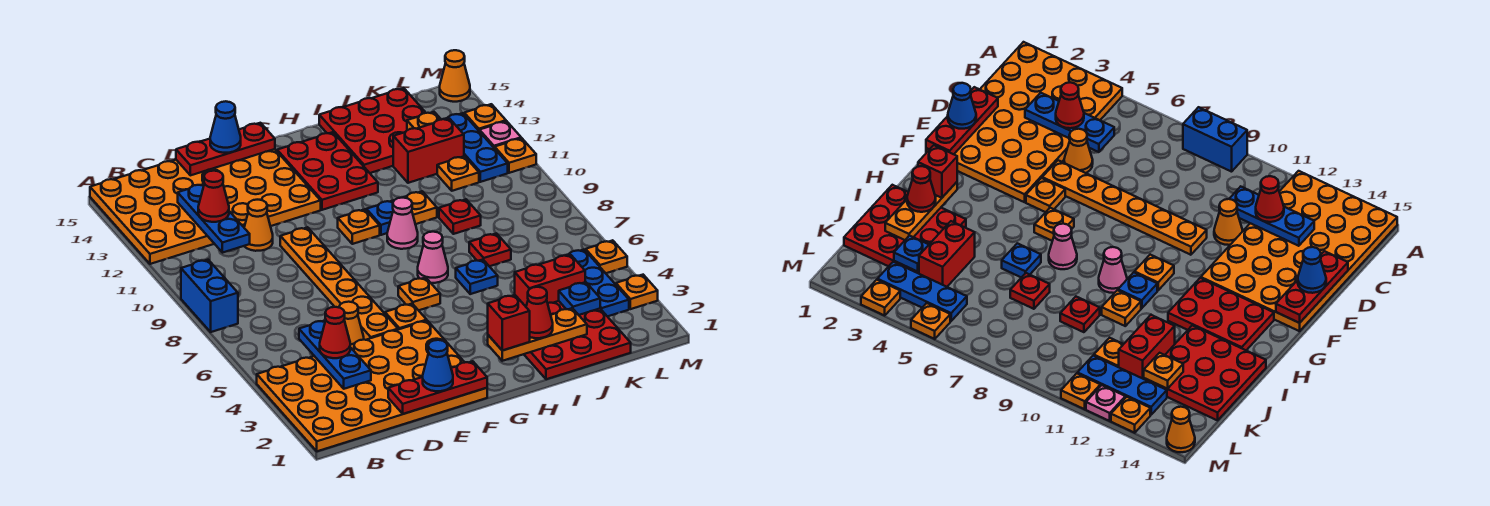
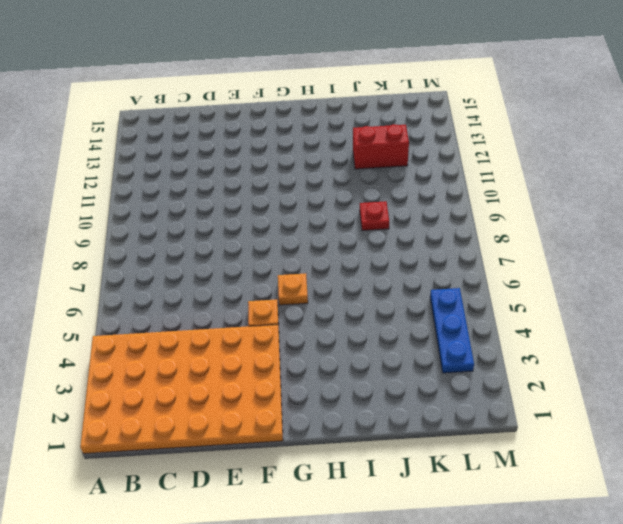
none -> blue 1x2 brick [181,260,238,332]
none -> orange 4x6 plate [90,149,321,264]
none -> orange 1x1 cone [339,302,364,345]
none -> orange 1x1 cone [244,200,273,251]

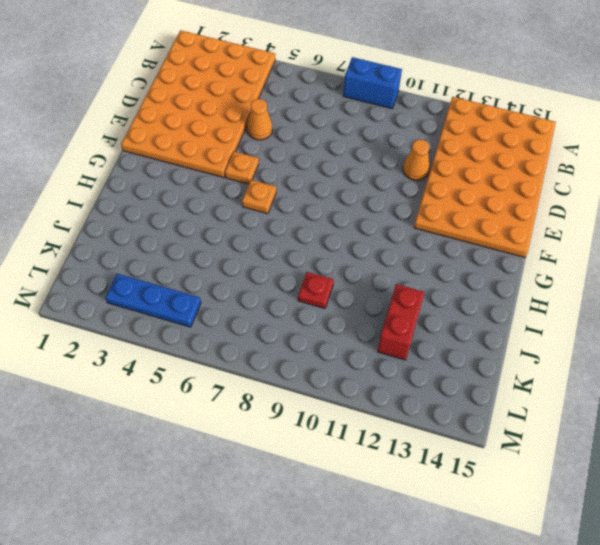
none -> orange 1x6 plate [280,227,398,340]
none -> orange 1x1 plate [338,209,380,244]
none -> red 2x3 plate [277,132,378,210]
none -> pink 1x1 cone [418,232,448,283]

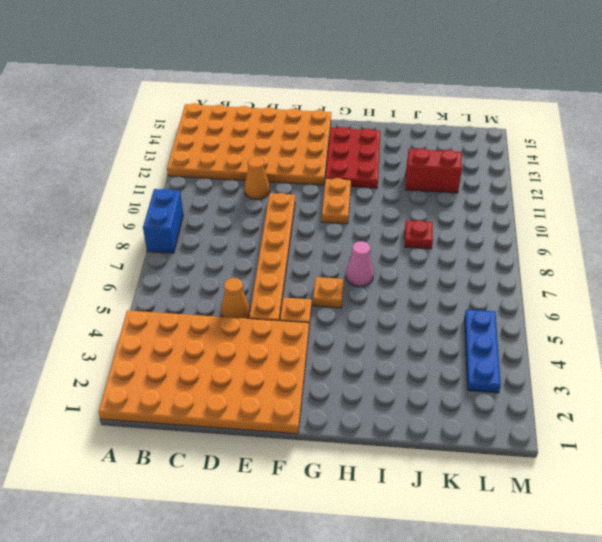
orange 1x2 plate [322,178,351,224] -> orange 1x1 plate [338,209,380,244]
none -> pink 1x1 cone [387,197,418,249]
none -> blue 1x1 plate [366,200,394,235]
none -> red 3x3 plate [524,301,631,379]
none -> blue 1x1 plate [456,260,498,294]

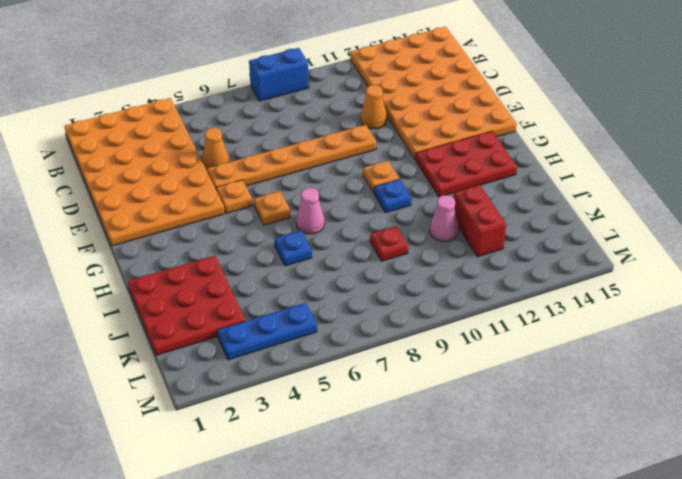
pink 1x1 cone [430,195,458,241] -> pink 1x1 cone moved to [387,197,418,249]
none -> orange 1x1 plate [403,191,437,224]
none -> red 3x3 plate [319,88,426,173]
none -> red 1x2 brick [515,255,585,306]
none -> red 1x1 plate [469,233,511,266]

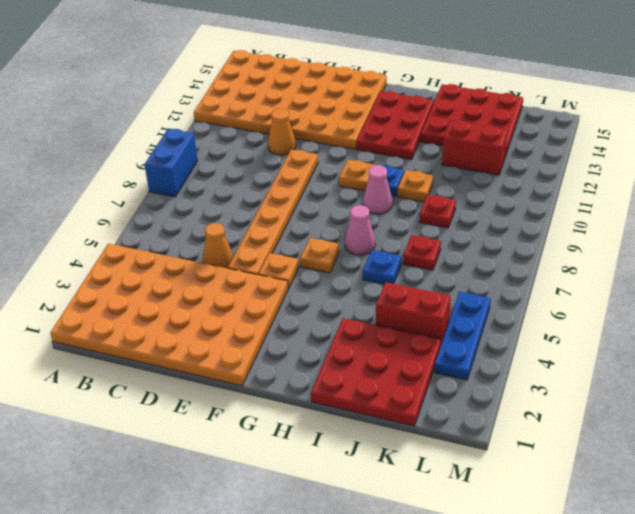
none -> orange 1x1 plate [437,156,479,191]
none -> blue 1x3 plate [444,113,508,182]
none -> orange 1x1 plate [616,275,658,309]
none -> orange 1x1 plate [585,240,627,273]

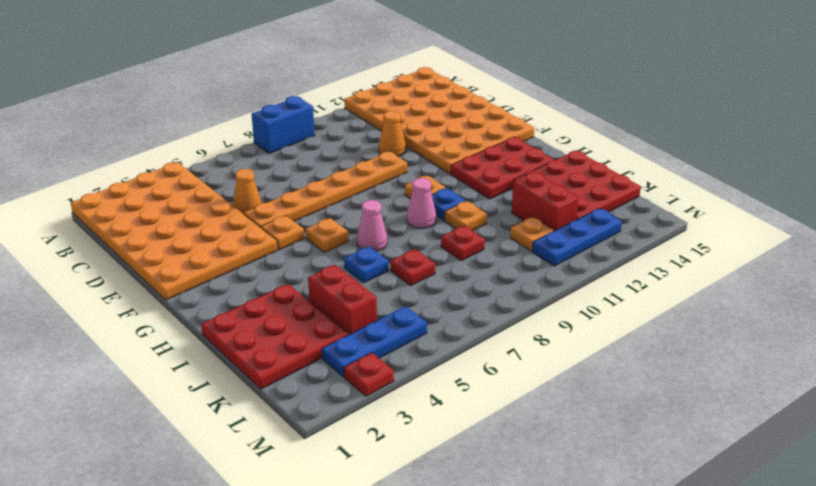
red 1x1 plate [344,353,394,396] -> orange 1x1 plate [616,275,658,309]
none -> orange 1x1 plate [585,240,627,273]
none -> orange 1x1 plate [495,138,536,173]
none -> pink 1x1 plate [479,121,521,148]
none -> orange 1x1 plate [464,104,506,131]

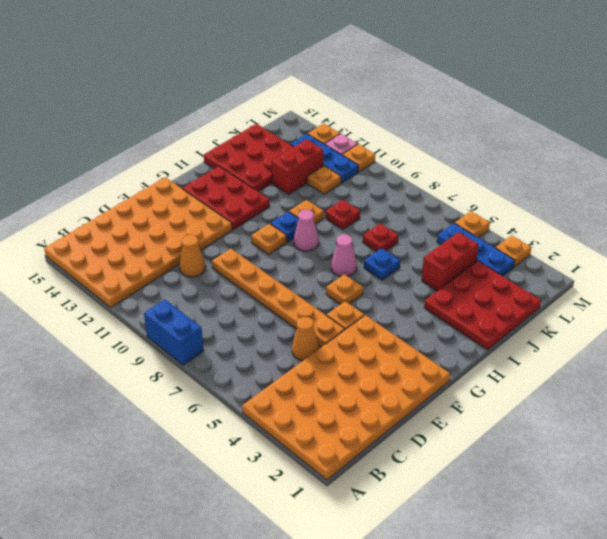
none -> orange 1x1 cone [440,50,470,102]
none -> blue 1x3 plate [299,321,371,389]
none -> blue 1x3 plate [178,184,250,253]
none -> red 1x3 plate [388,361,487,414]

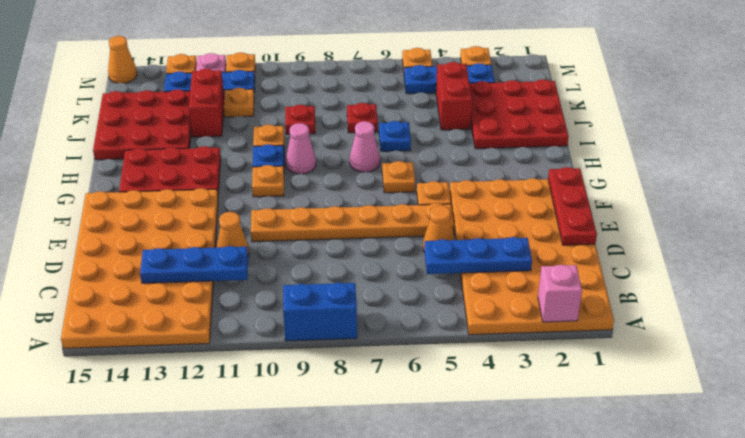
pink 1x1 brick [538,265,582,322] -> none
none -> red 1x3 plate [176,123,275,175]
none -> orange 1x3 plate [488,308,587,361]
none -> blue 1x1 plate [559,282,600,315]
none -> orange 1x1 plate [407,112,441,130]

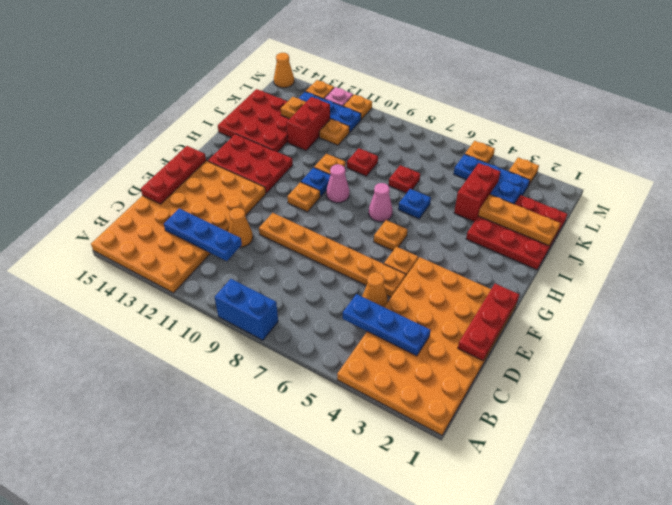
orange 1x3 plate [478,195,560,246] -> orange 1x3 plate turned to [488,308,587,361]
none -> red 1x1 cone [320,307,350,358]
none -> red 1x1 cone [198,171,229,222]
none -> blue 1x1 cone [423,340,453,391]
none -> blue 1x1 cone [210,101,241,153]

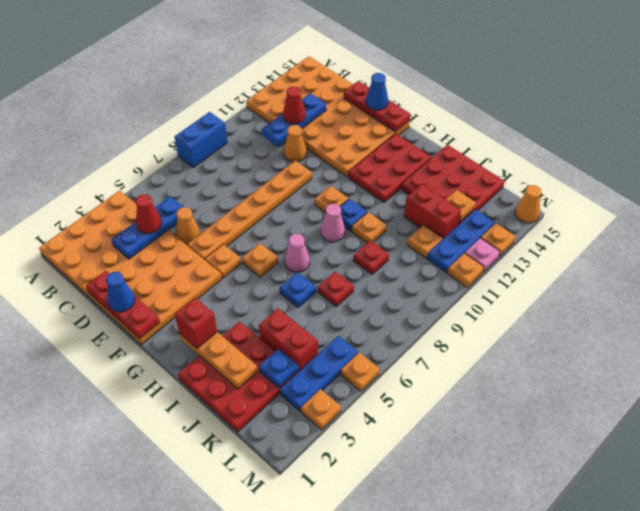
none -> red 1x1 cone [526,287,553,338]

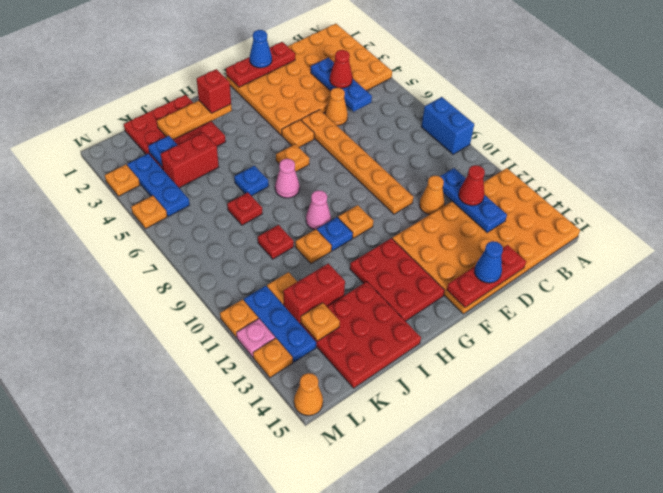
none -> red 1x1 cone [526,287,553,338]

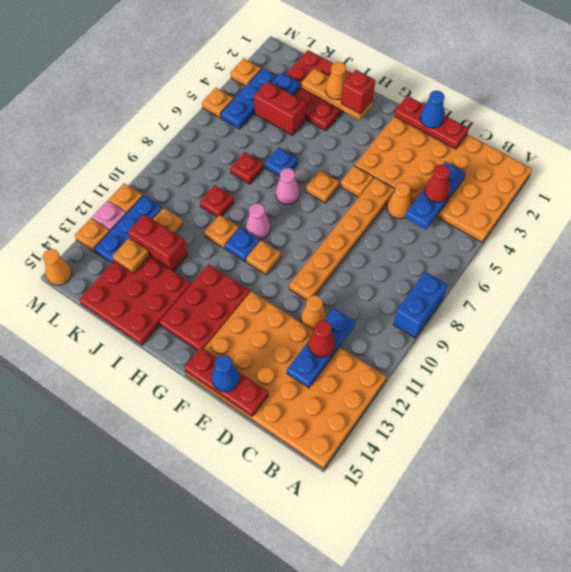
orange 1x1 cone [326,62,347,100] -> red 1x1 cone [526,287,553,338]

